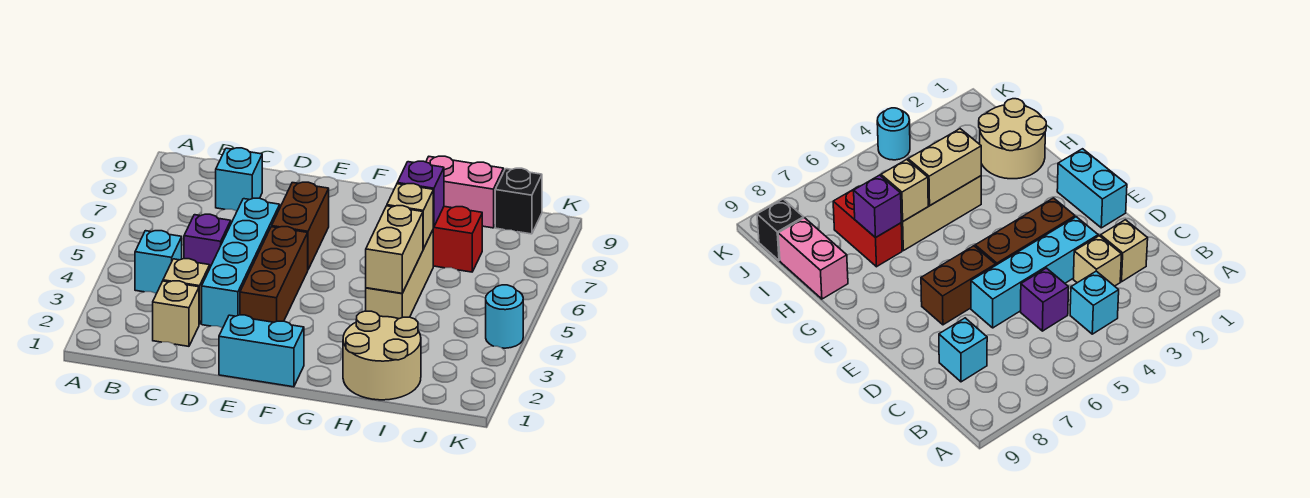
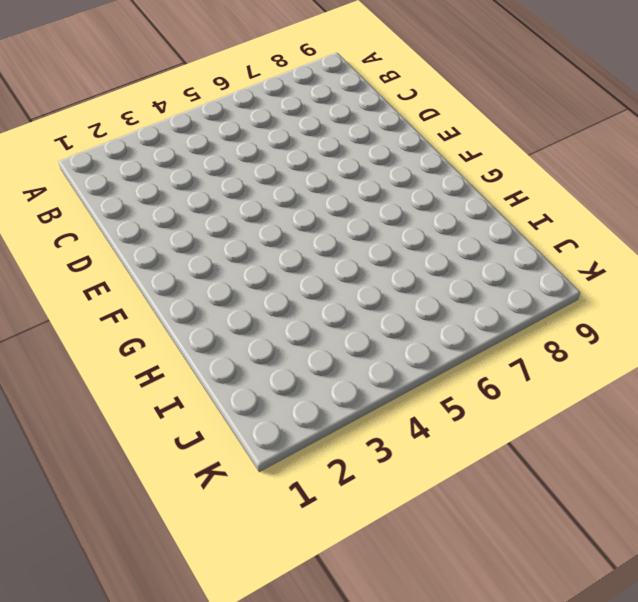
none -> cyan 1x1 brick [135,231,182,293]
none -> tan 1x1 brick [153,281,199,346]
none -> tan 1x1 brick [163,259,210,324]

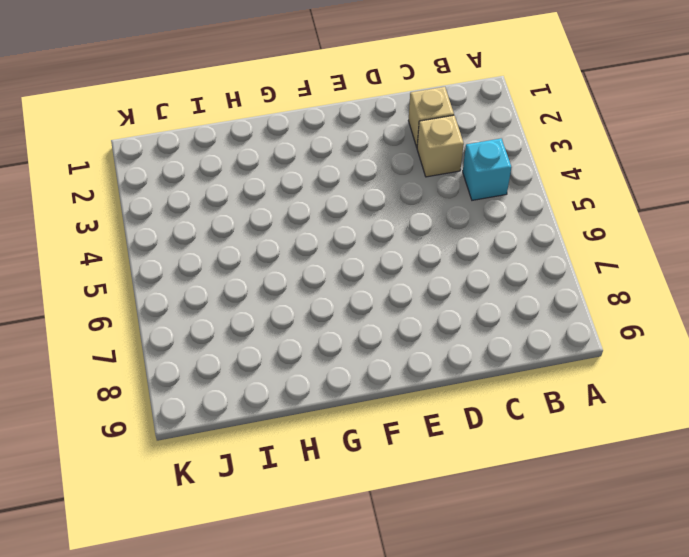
none -> purple 1x1 brick [184,214,231,267]
none -> cyan 1x1 brick [216,148,262,211]
none -> cyan 1x4 brick [202,198,280,328]

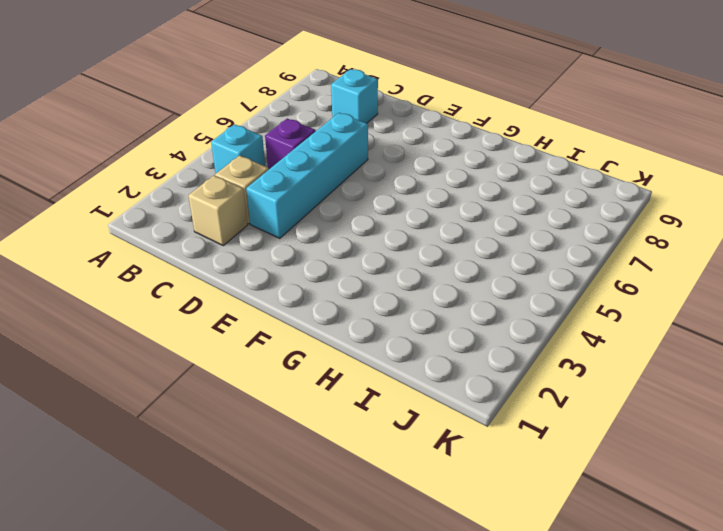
none -> cyan 1x2 brick [219,315,304,387]
none -> brown 1x3 brick [240,227,308,322]
none -> brown 1x2 brick [272,182,329,269]

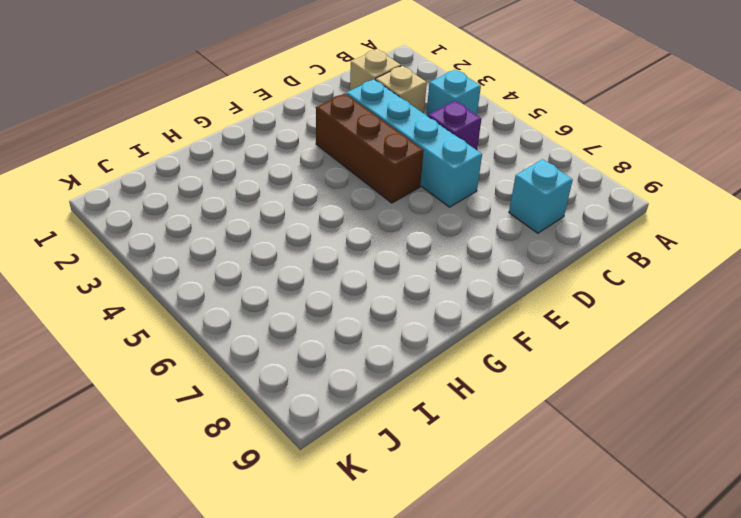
none -> cyan 1x2 brick [219,315,304,387]
none -> brown 1x2 brick [272,182,329,269]
none -> tan 2x2 round brick [343,311,421,400]

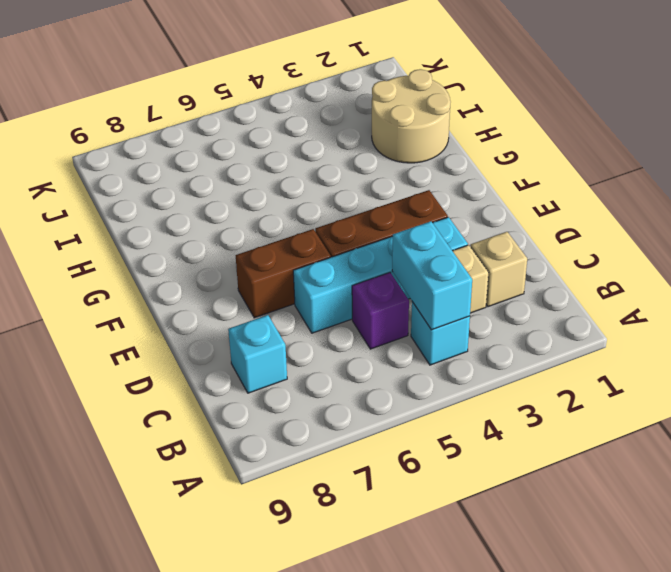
cyan 1x2 brick [392,221,472,330] -> cyan 1x2 brick moved to [219,315,304,387]
none -> tan 1x3 brick [366,230,433,319]
none -> red 1x2 brick [433,206,482,272]
none -> pink 1x2 brick [426,156,504,228]

